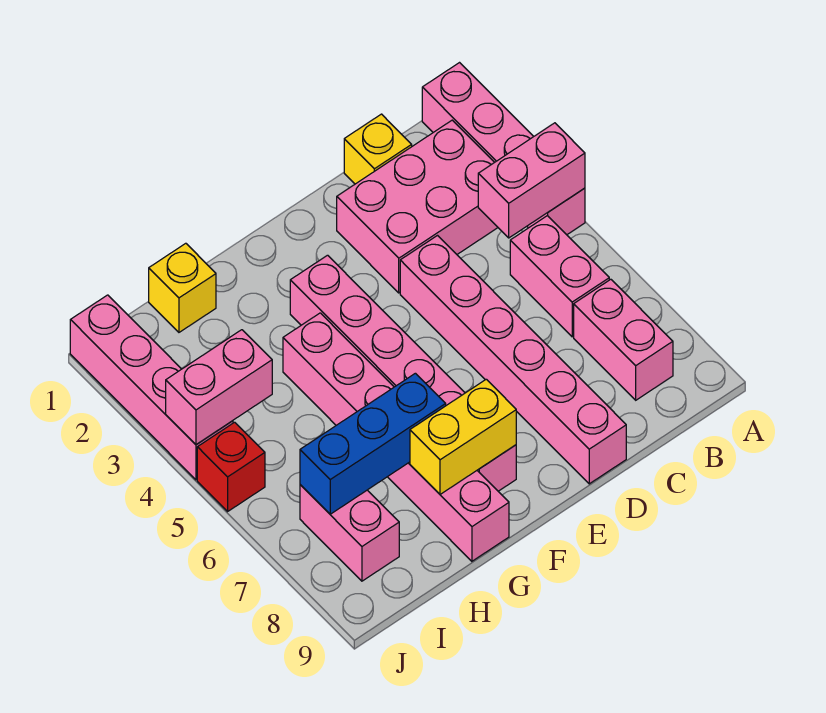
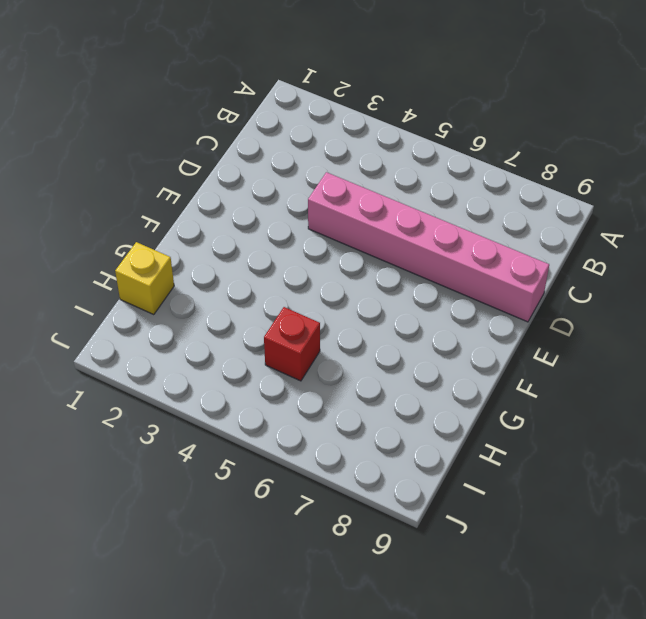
red 1x1 brick [264,307,320,381] -> red 1x1 brick moved to [197,422,265,511]
none -> pink 1x4 brick [422,63,585,235]
none -> pink 2x3 brick [337,120,498,293]
none -> pink 1x2 brick [510,216,609,337]

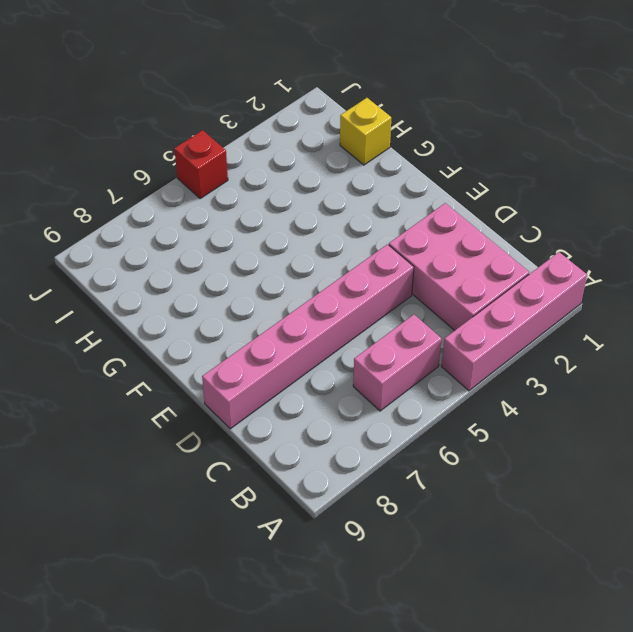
none -> pink 1x2 brick [574,279,673,400]
none -> yellow 1x1 brick [344,114,412,184]
none -> pink 1x6 brick [290,255,516,491]

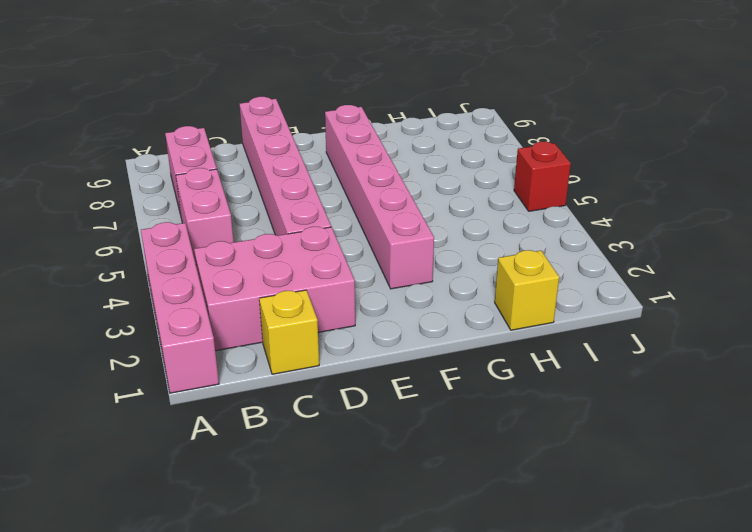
none -> pink 1x6 brick [283,313,509,561]
none -> pink 1x2 brick [300,485,399,581]
none -> pink 1x4 brick [70,295,233,480]

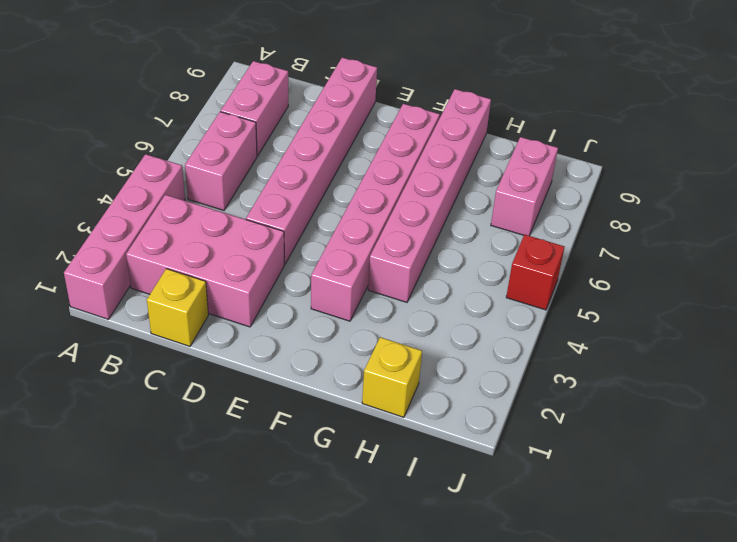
none -> pink 1x4 brick [70,295,233,480]
none -> pink 1x2 brick [478,123,585,238]
none -> yellow 1x2 brick [410,379,516,494]

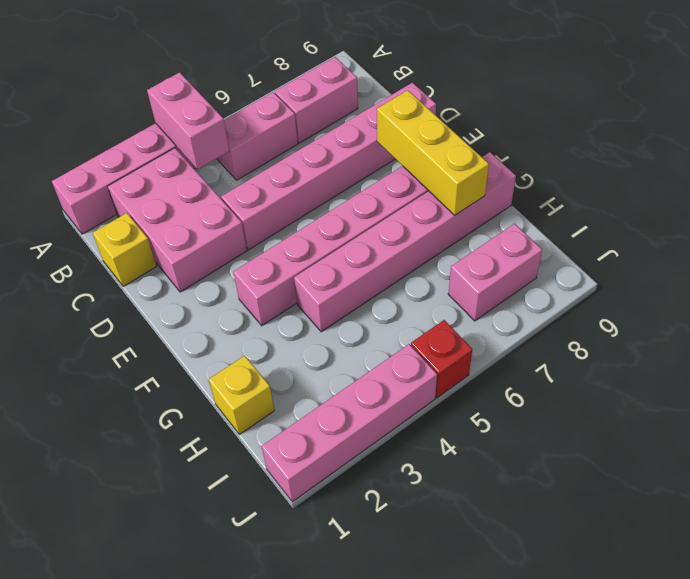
yellow 1x3 brick [377,90,489,215] -> yellow 1x2 brick [410,379,516,494]
none -> blue 1x3 brick [300,373,446,514]
none -> pink 1x2 brick [166,330,272,445]

